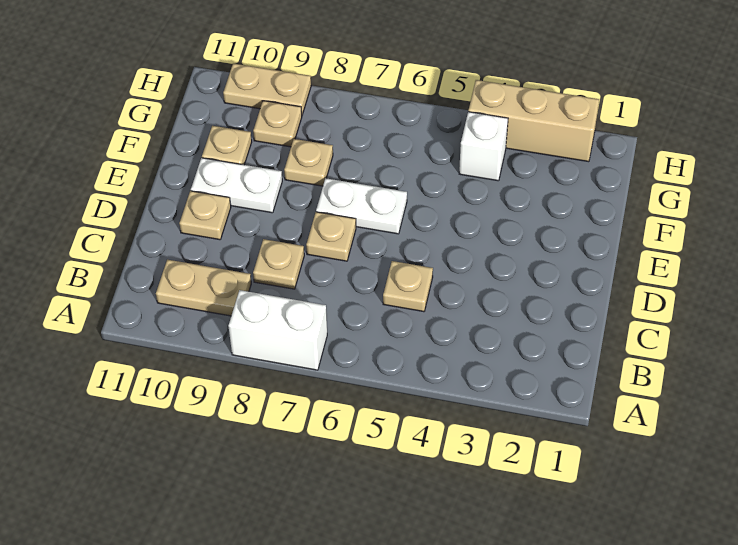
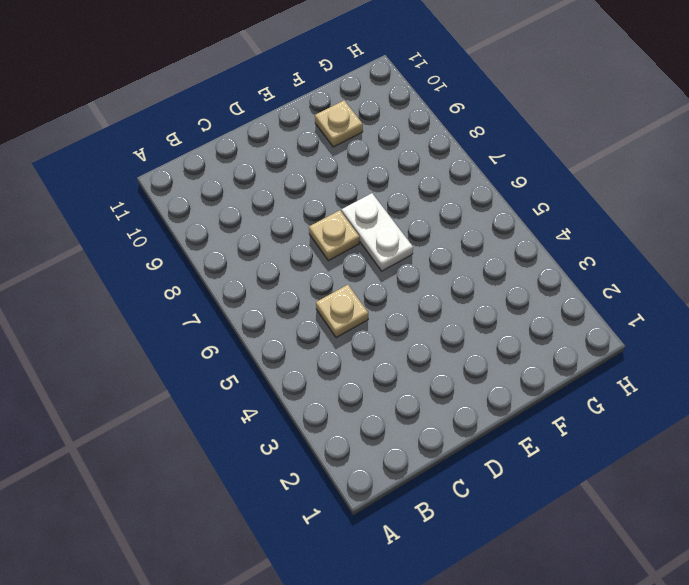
none -> white 1x2 brick [229,290,327,370]
none -> tan 1x2 plate [156,260,251,316]
none -> tan 1x1 plate [253,239,304,289]

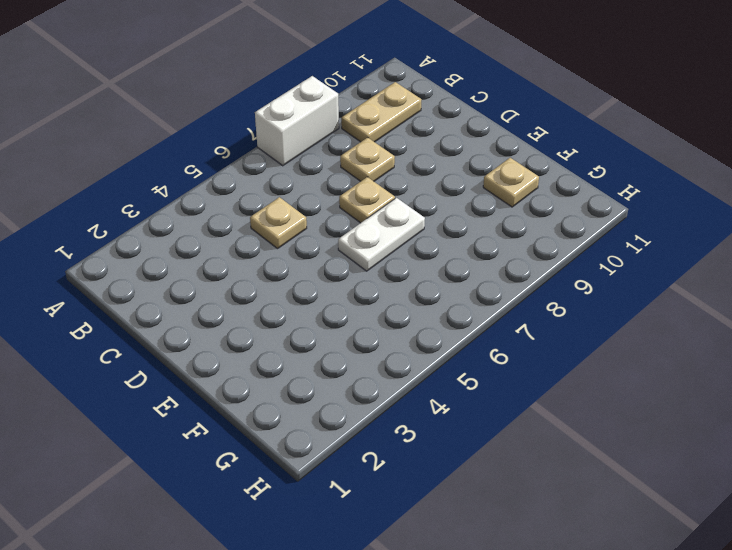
none -> tan 1x1 plate [179,191,231,240]
none -> white 1x2 plate [191,158,282,213]
none -> tan 1x1 plate [284,139,333,186]

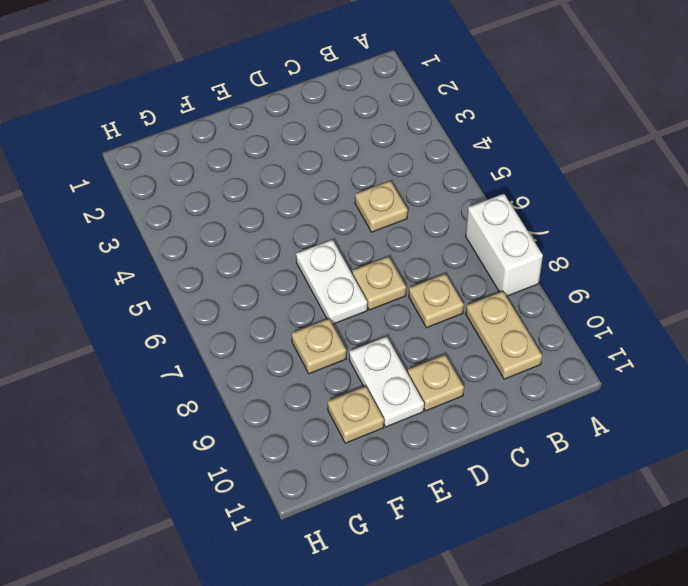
none -> white 1x1 brick [459,112,508,181]
none -> tan 1x1 plate [253,101,302,147]
none -> tan 1x3 brick [468,80,599,162]

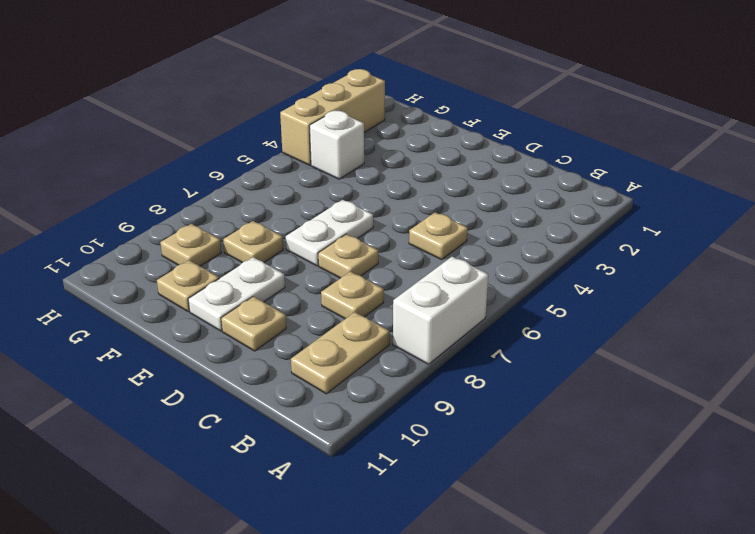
none -> tan 1x2 plate [223,64,311,115]

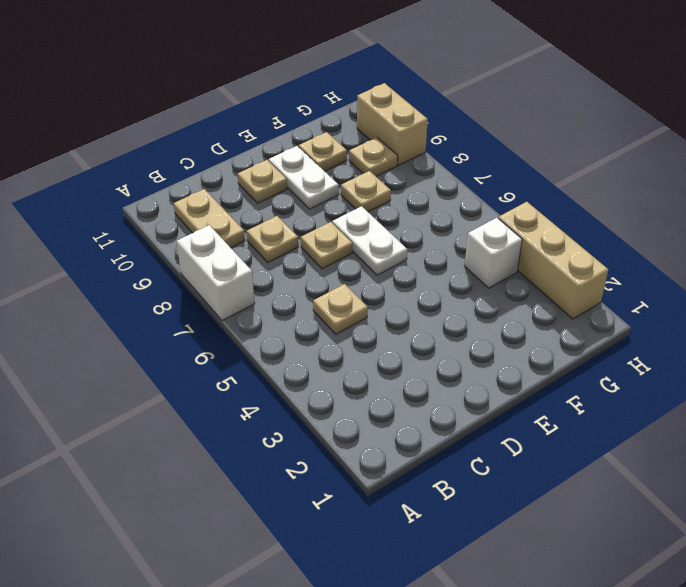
tan 1x2 brick [357,83,428,165] -> tan 1x2 plate [223,64,311,115]

